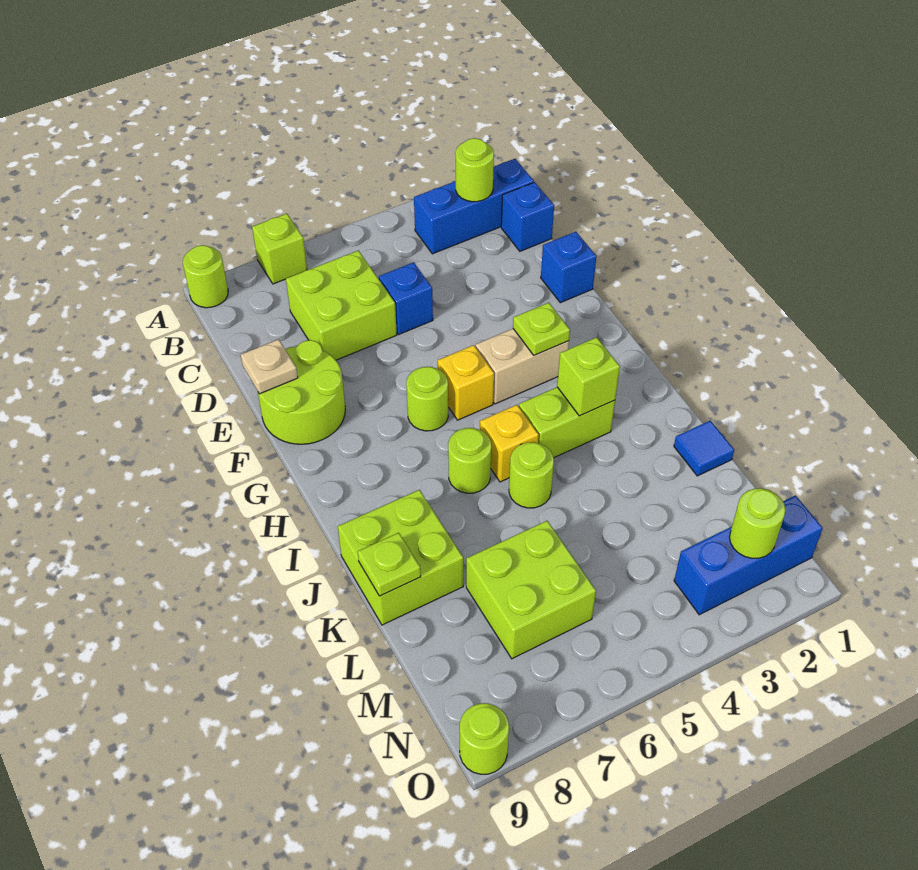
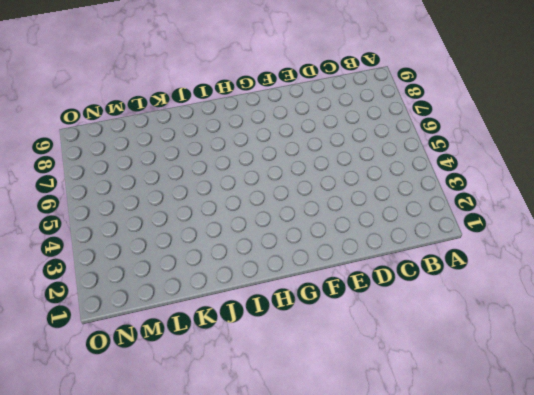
none -> lime 1x1 brick [252,214,307,284]
none -> lime 1x1 round brick [183,245,228,308]
none -> blue 1x3 brick [414,159,534,254]

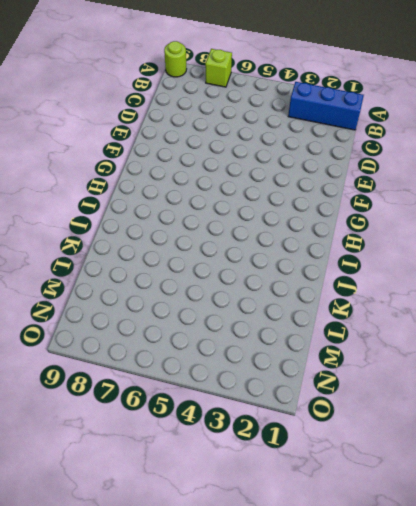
none -> blue 1x1 brick [501,182,554,251]
none -> lime 2x2 brick [286,251,397,360]
none -> blue 1x1 brick [379,262,433,334]

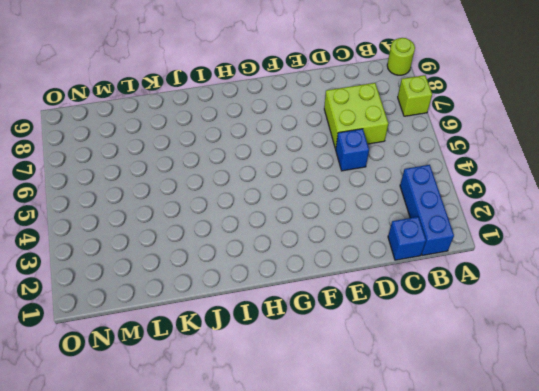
none -> blue 1x1 brick [541,232,596,303]
none -> lime 2x2 round brick [258,340,345,444]
none -> tan 1x2 brick [476,329,569,404]

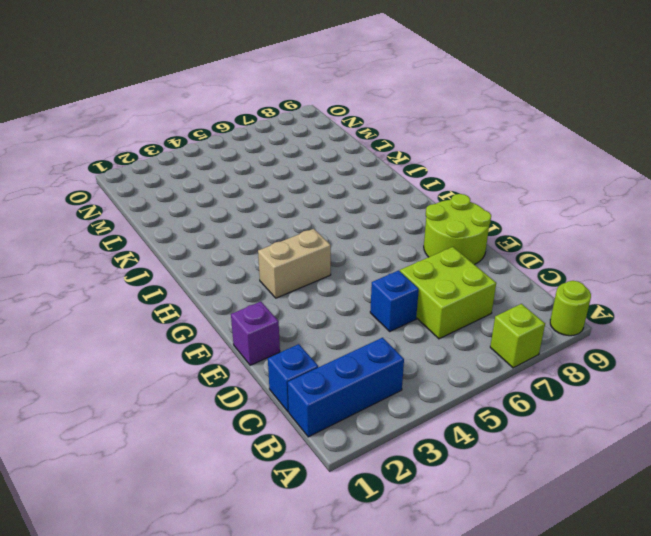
purple 1x1 brick [231,302,280,365] -> blue 1x1 brick [541,232,596,303]
none -> yellow 1x1 brick [438,345,494,420]
none -> lime 1x1 round brick [406,367,448,431]
none -> lime 1x2 brick [519,387,615,458]

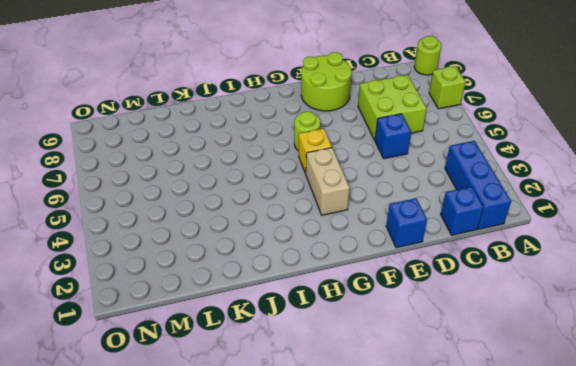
none -> lime 1x2 brick [519,387,615,458]
none -> yellow 1x1 brick [480,405,539,482]
none -> lime 1x1 round brick [448,428,491,493]

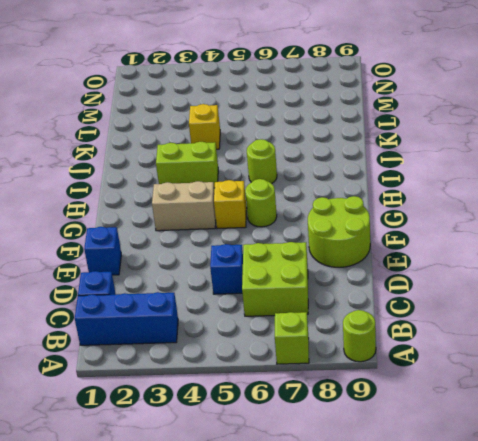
yellow 1x1 brick [189,104,220,149] -> yellow 1x1 brick moved to [480,405,539,482]
none -> lime 1x1 round brick [509,442,554,508]
none -> lime 2x2 brick [338,490,463,625]
none -> blue 1x1 tile [674,421,734,476]

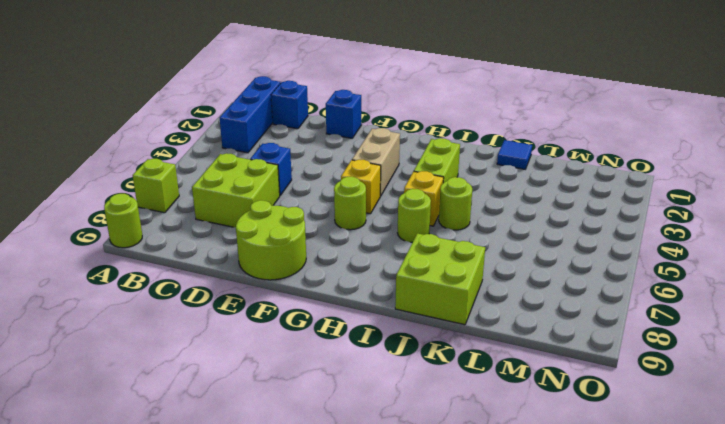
none -> lime 2x2 brick [466,521,596,659]
none -> blue 1x3 brick [674,495,823,615]
none -> lime 1x1 round brick [460,703,509,774]

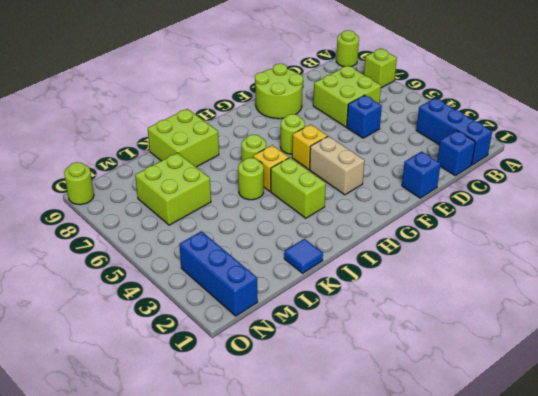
none -> lime 1x1 round brick [455,138,494,202]
none -> tan 1x1 plate [241,339,298,394]
none -> lime 1x1 plate [513,303,570,355]

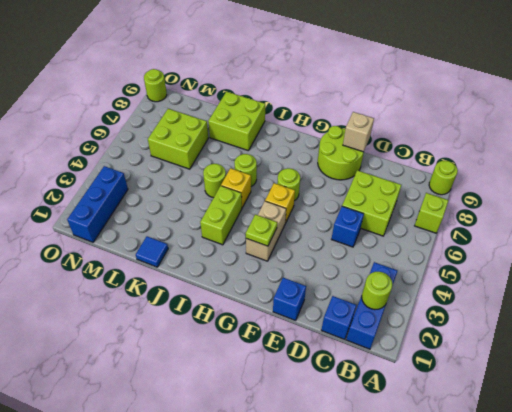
tan 1x1 brick [343,112,374,152] -> tan 1x1 plate [241,339,298,394]
none -> lime 1x1 brick [557,337,620,416]
none -> lime 1x1 plate [358,533,421,596]
none -> lime 1x1 round brick [730,488,785,558]

